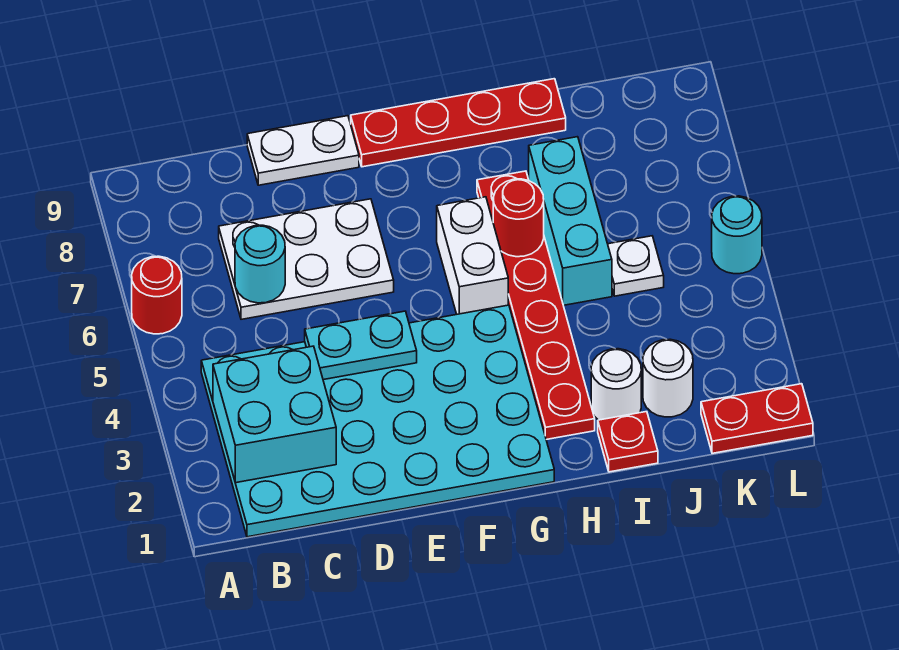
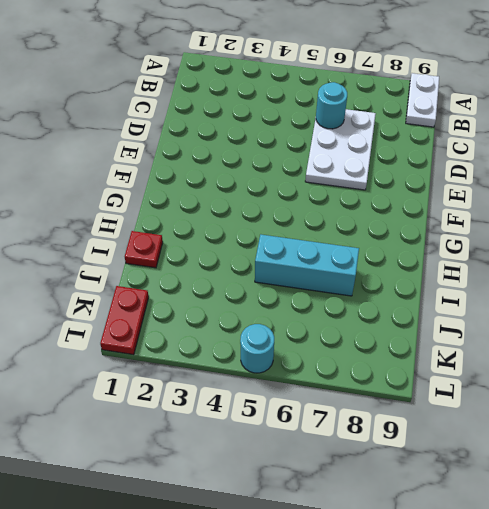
white 1x2 plate [406,73,439,127] -> white 1x2 plate moved to [247,116,359,185]
none -> red 1x1 round brick [132,256,182,334]
none -> cyan 4x6 plate [201,305,554,537]
none -> red 1x4 plate [351,79,566,167]

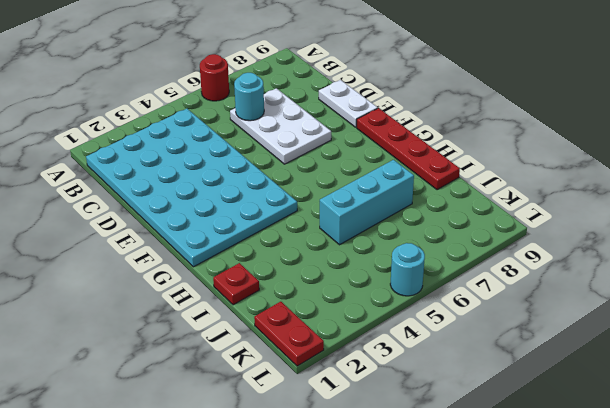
none -> white 1x2 brick [437,197,508,314]
none -> red 1x6 plate [477,171,595,440]
none -> white 1x1 round brick [591,349,641,420]

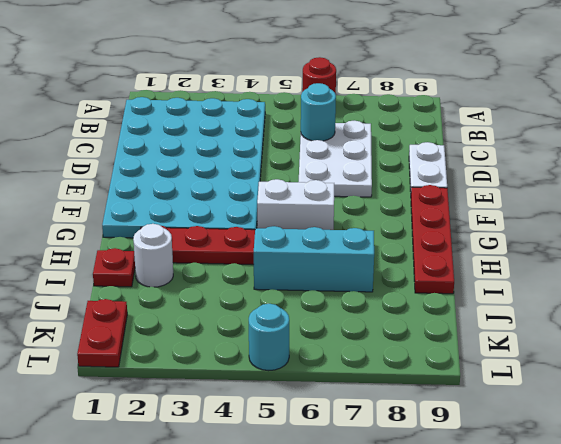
none -> white 1x1 round brick [643,339,693,417]
none -> white 1x1 plate [608,236,664,296]
none -> cyan 2x2 brick [213,346,336,483]

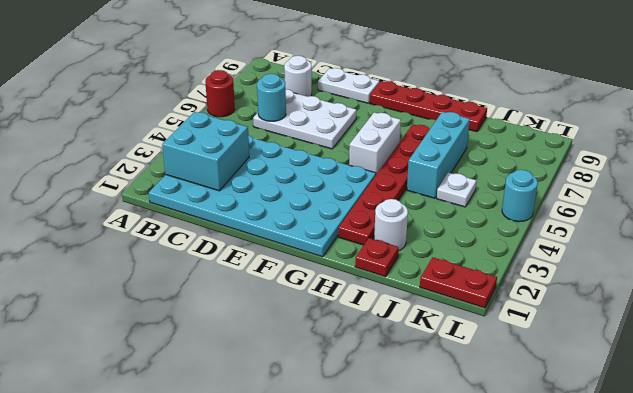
white 1x1 round brick [284,56,312,97] -> white 1x1 round brick moved to [643,339,693,417]
none -> cyan 1x2 plate [305,311,417,380]
none -> red 1x1 round brick [493,179,544,257]

